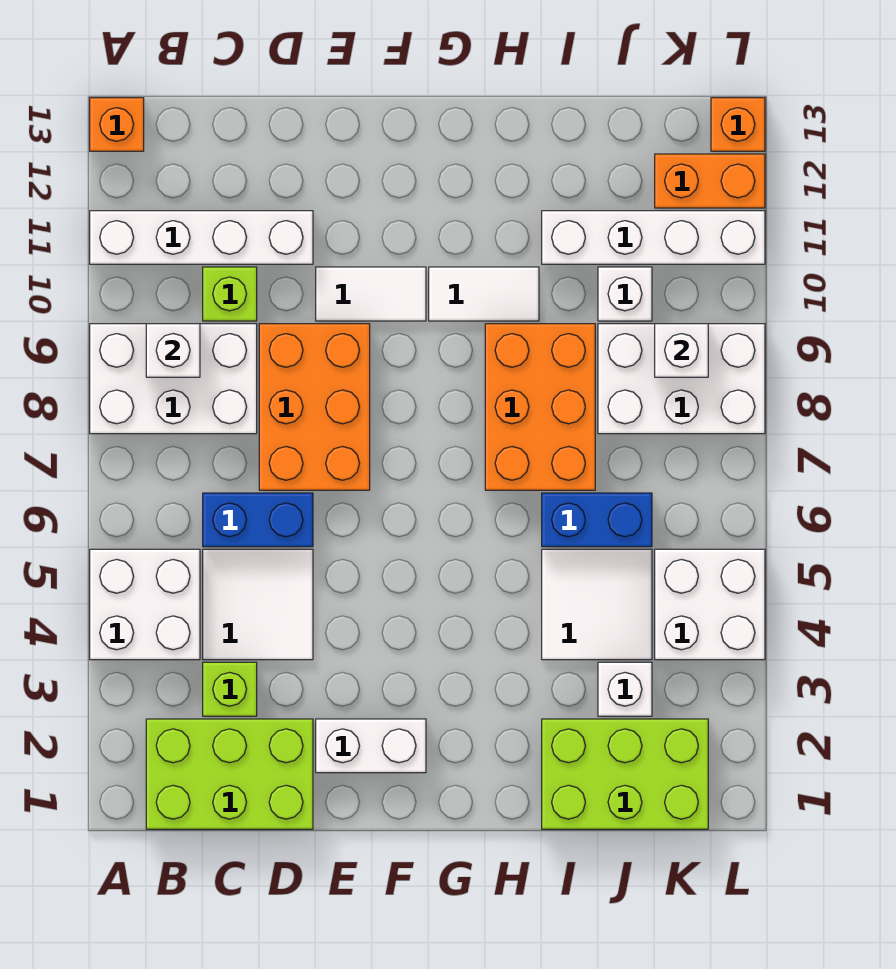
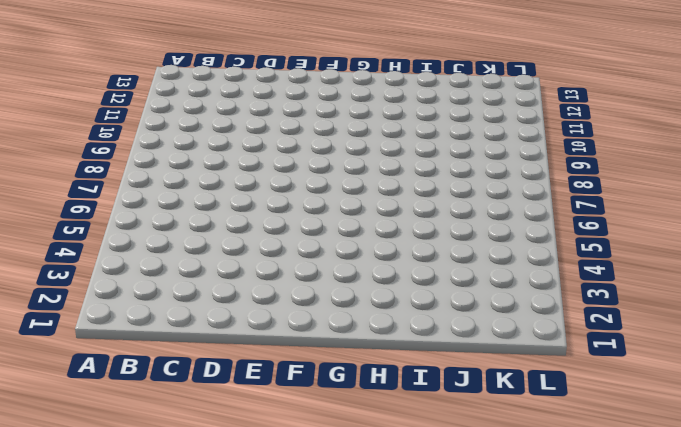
none -> white 2x2 brick [90,549,200,660]
none -> white 2x3 brick [90,324,257,434]
none -> white 1x4 brick [90,211,313,264]

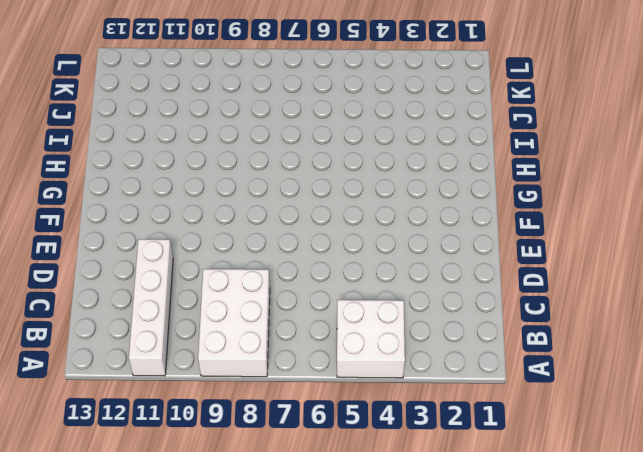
none -> orange 1x1 brick [90,98,144,151]
none -> lime 2x3 brick [146,719,313,829]
none -> lime 1x1 brick [203,662,257,716]

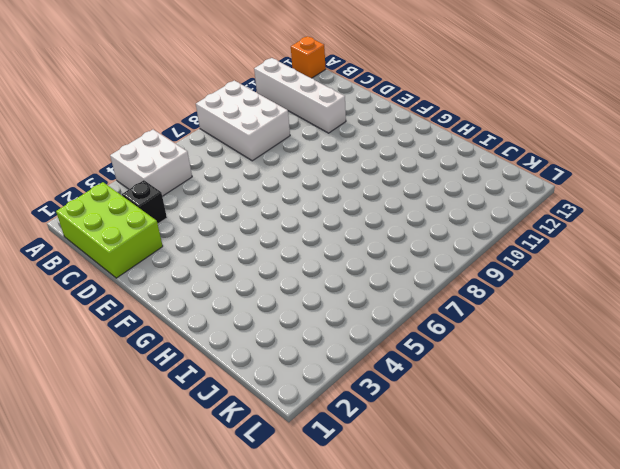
black 1x1 brick [122,180,167,224] -> lime 1x1 brick [203,662,257,716]
none -> white 2x2 tile [203,549,313,660]
none -> blue 1x2 brick [203,493,313,547]
none -> lime 1x1 brick [203,267,257,321]

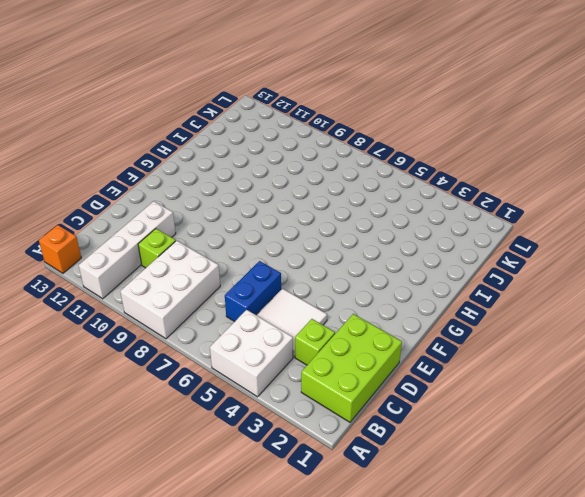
none -> orange 2x3 brick [259,324,370,490]
none -> white 1x2 brick [316,719,426,773]
none -> white 1x2 tile [316,267,426,321]

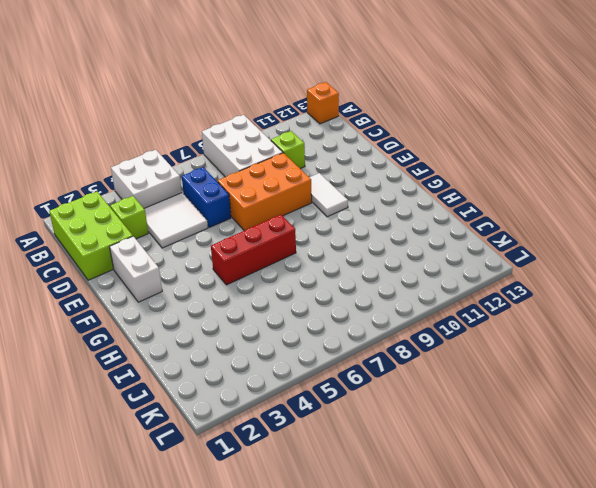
red 1x3 brick [211,215,296,285] -> none
none -> white 1x4 brick [90,211,313,264]
none -> white 1x2 tile [429,267,539,321]
none -> orange 2x3 brick [485,324,595,490]

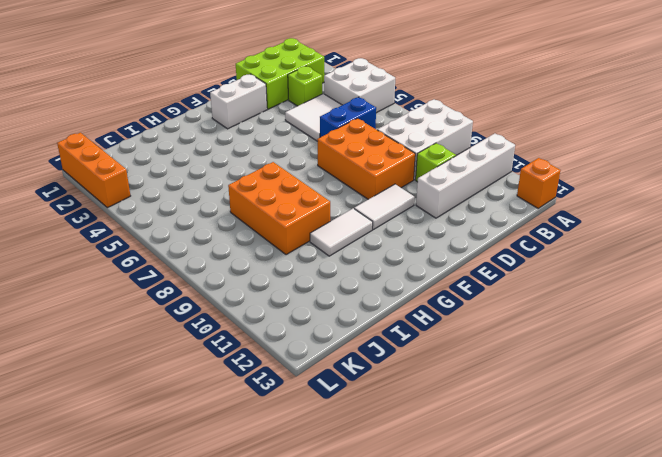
orange 1x3 brick [57,133,130,208] -> none
none -> lime 2x3 brick [542,719,708,829]
none -> white 2x2 tile [542,549,652,660]
none -> blue 1x2 brick [542,493,652,547]

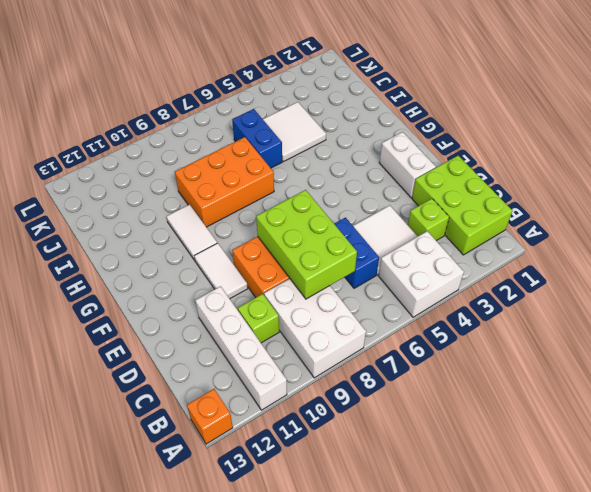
lime 2x3 brick [256,190,357,299] -> lime 2x3 brick moved to [542,719,708,829]
none -> white 1x4 brick [542,211,765,264]
none -> white 1x1 brick [598,662,652,716]
none -> white 2x3 brick [598,324,765,434]

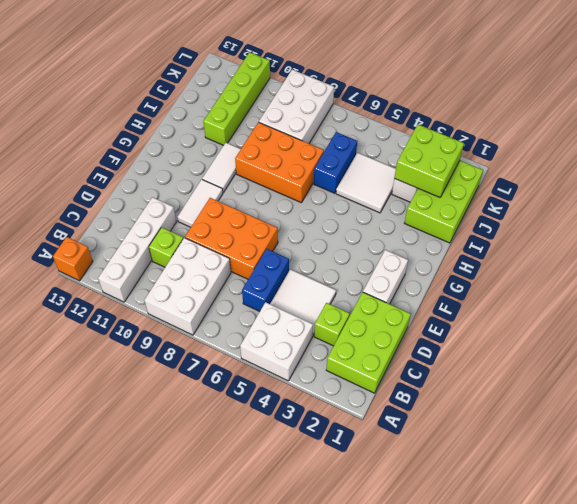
lime 1x4 brick [203,52,270,145] -> white 1x4 brick [542,211,765,264]
lime 2x2 brick [394,124,464,197] -> none
none -> white 1x1 brick [598,267,652,321]
none -> white 2x2 brick [655,549,765,660]
none -> orange 1x2 brick [655,154,765,208]

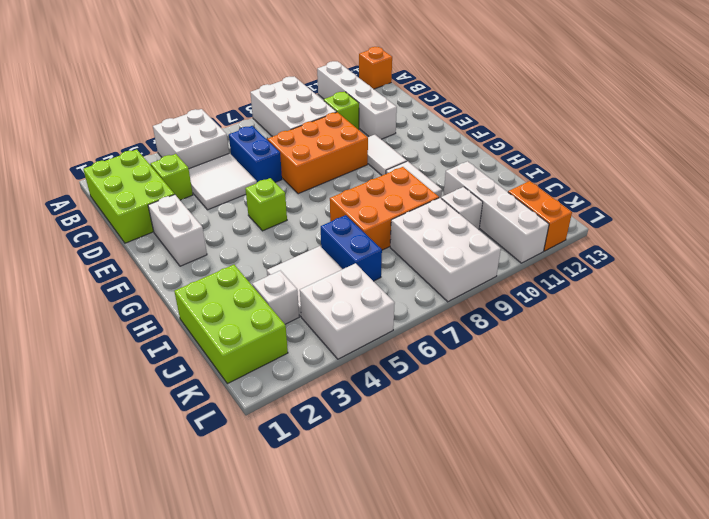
lime 1x1 brick [245,178,287,231] -> none
none -> orange 1x1 brick [711,98,765,151]
none -> white 1x1 brick [146,324,200,377]
none -> white 1x1 brick [655,324,708,377]

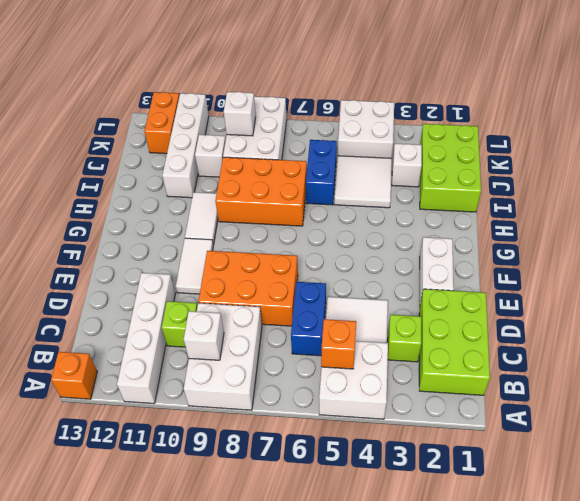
orange 1x1 brick [321,319,356,369] -> orange 1x1 brick moved to [711,98,765,151]

